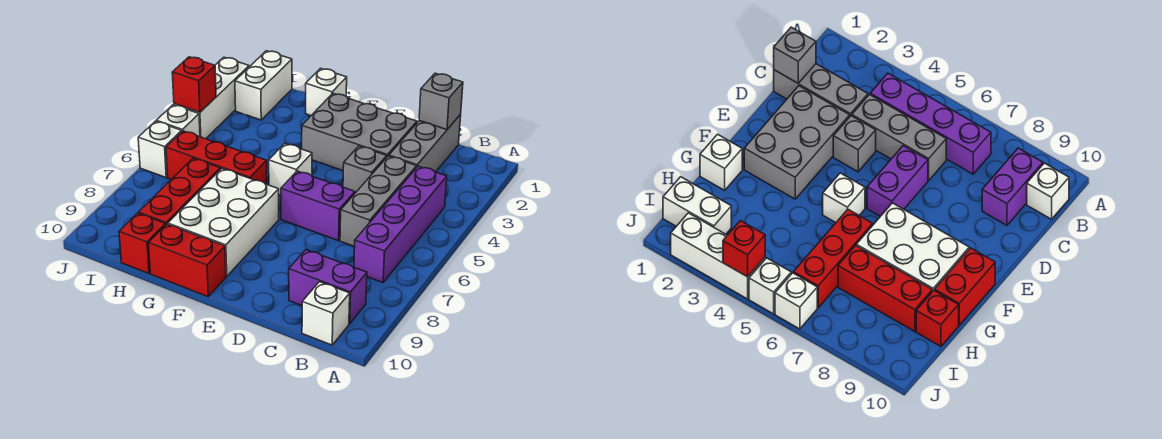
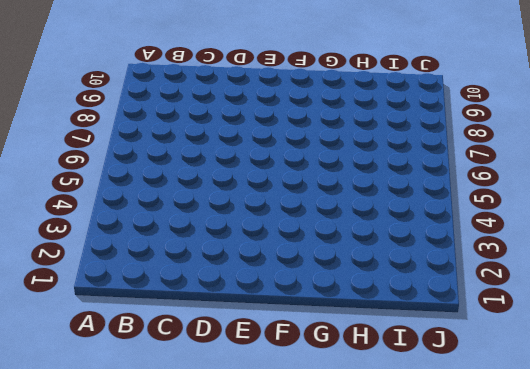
none -> purple 1x4 brick [354,166,447,283]
none -> purple 1x2 brick [289,250,367,324]
none -> white 1x1 brick [302,282,350,345]

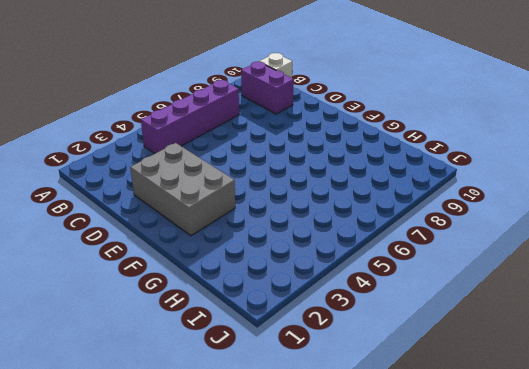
none -> grey 1x3 brick [389,114,461,172]
none -> grey 1x3 brick [340,156,417,247]
none -> grey 1x1 brick [343,146,387,193]

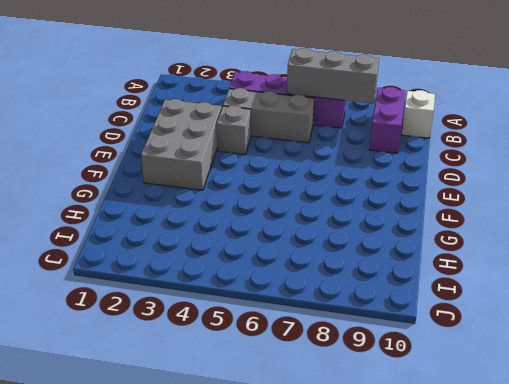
grey 1x3 brick [287,48,379,103] -> grey 1x3 brick moved to [389,114,461,172]
none -> purple 1x2 brick [281,171,355,241]
none -> white 1x1 brick [269,143,312,195]
none -> white 2x3 brick [168,169,279,277]

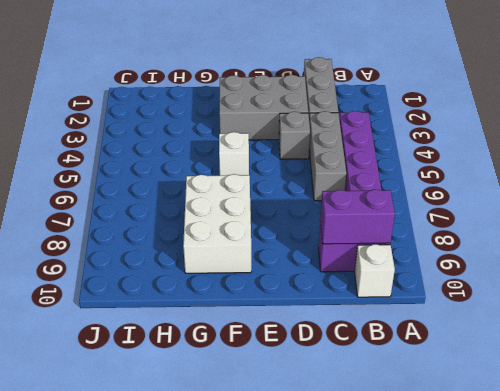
purple 1x2 brick [320,189,395,244] -> purple 1x2 brick moved to [281,171,355,241]
none -> red 1x2 brick [149,224,226,297]
none -> white 1x1 brick [306,68,347,116]
none -> red 1x3 brick [166,131,267,184]

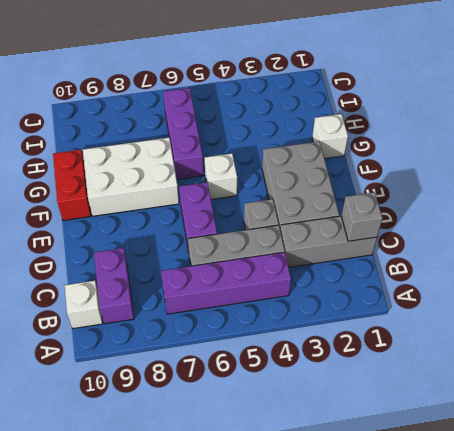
purple 1x3 brick [163,88,204,179] -> red 1x3 brick [166,131,267,184]
none -> red 1x3 brick [139,158,220,225]
none -> red 1x1 brick [119,213,165,274]
none -> white 1x2 brick [235,51,292,120]

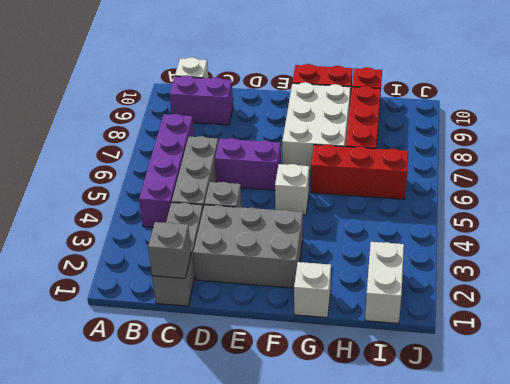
none -> white 1x3 brick [174,57,249,139]
none -> white 1x1 brick [156,105,200,137]
none -> white 1x1 brick [138,121,182,177]

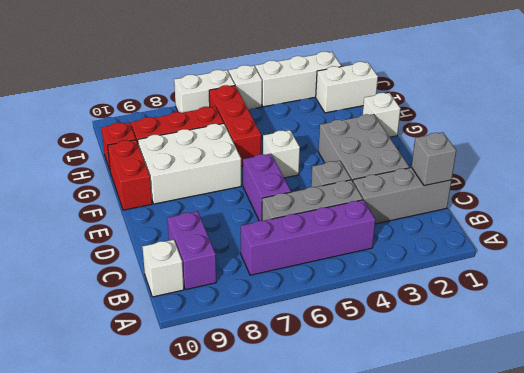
white 1x2 brick [174,70,235,113] -> white 1x1 brick [138,121,182,177]
none -> red 1x1 brick [172,57,216,112]

